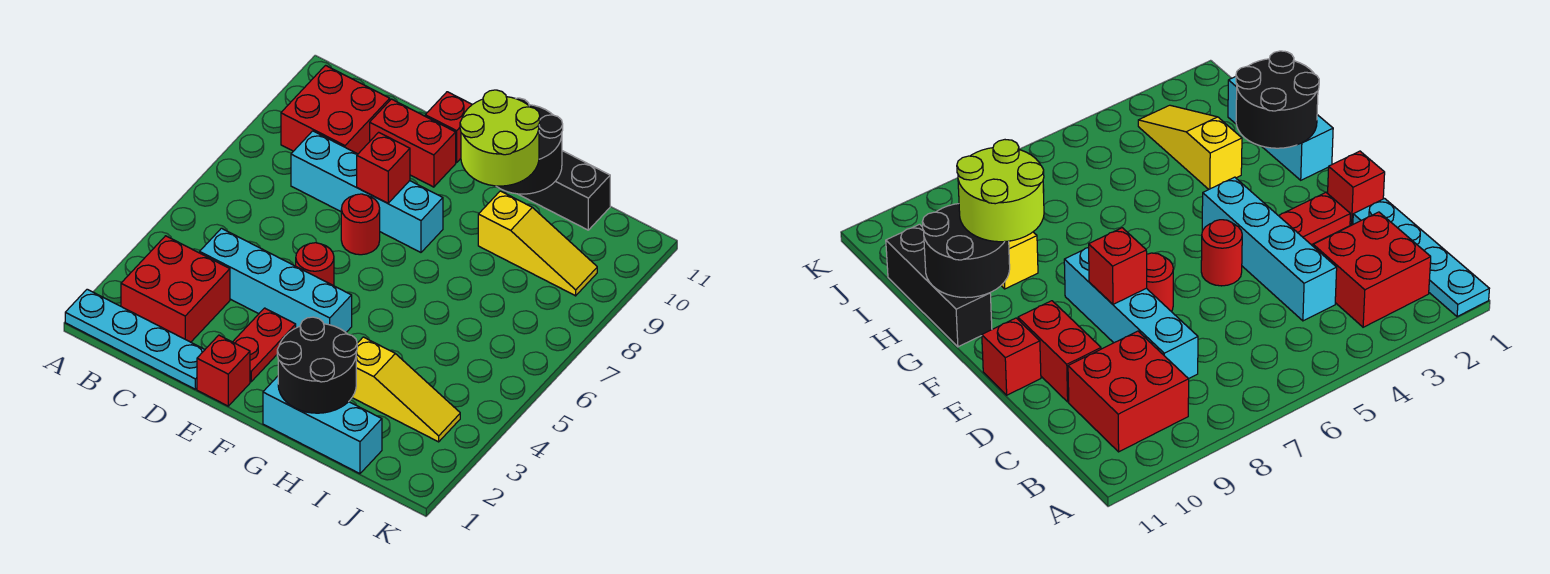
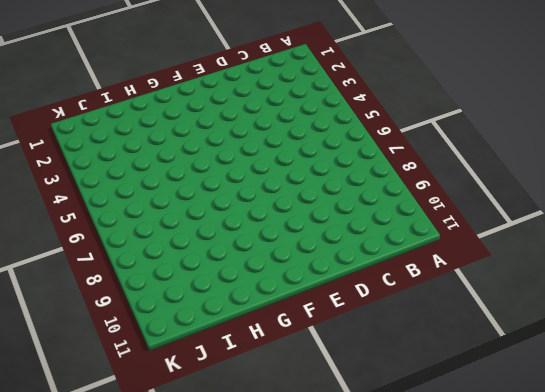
none -> cyan 1x4 plate [65,289,205,389]
none -> red 2x2 brick [121,236,230,342]
none -> red 2x2 brick [281,65,390,154]

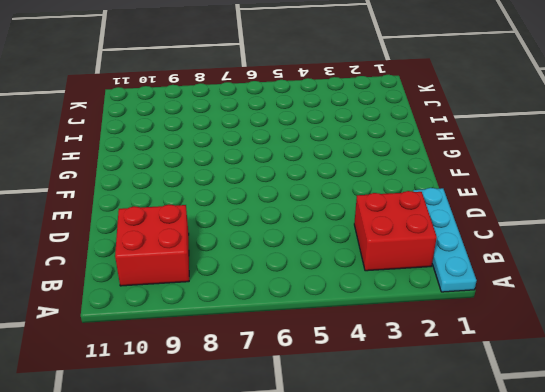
none -> cyan 1x4 brick [200,228,352,332]
none -> cyan 1x4 brick [291,131,443,252]
none -> red 1x2 brick [370,99,456,187]

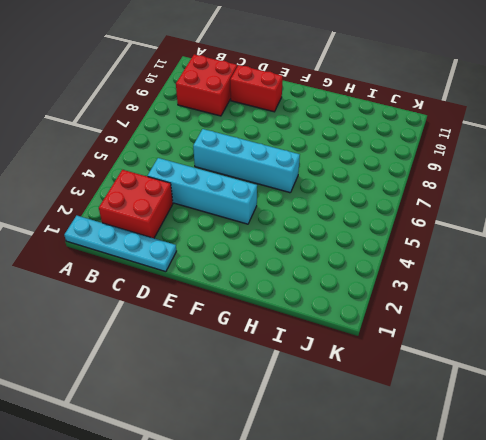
cyan 1x4 brick [193,129,300,193] -> cyan 1x4 brick moved to [291,131,443,252]
none -> red 1x1 brick [197,335,250,406]
none -> red 1x2 plate [233,308,296,382]
none -> red 1x1 round brick [296,243,334,286]

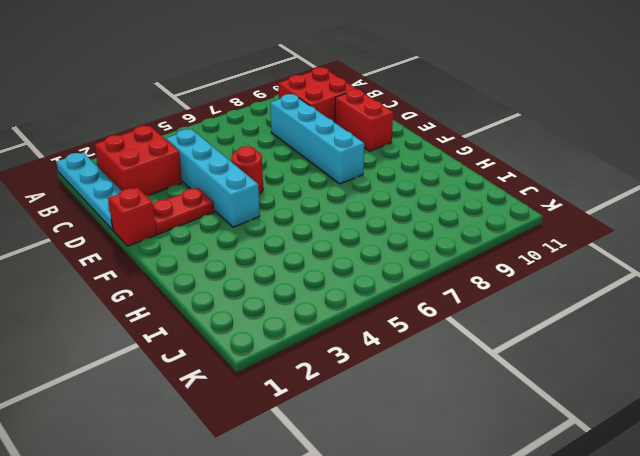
none -> red 1x1 round brick [341,194,380,255]
none -> red 1x1 brick [425,92,472,163]
none -> cyan 1x3 brick [263,376,382,474]

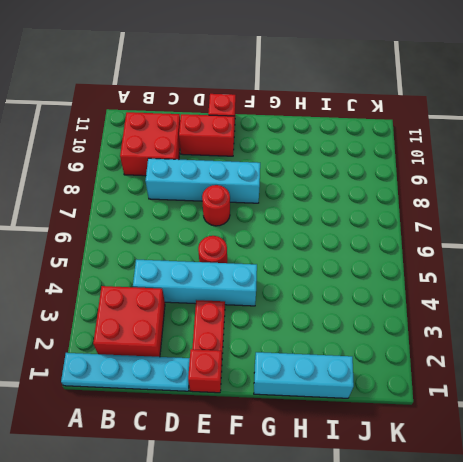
none -> black 1x3 brick [518,151,610,230]
none -> yellow 1x3 slope [352,337,460,442]
none -> yellow 1x3 slope [478,191,597,296]

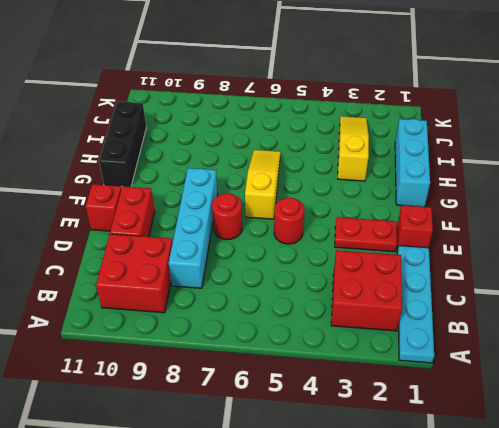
yellow 1x3 slope [245,150,281,219] -> yellow 1x3 slope moved to [478,191,597,296]
none -> cyan 1x4 brick [200,228,352,332]
none -> red 1x1 brick [357,132,410,203]
none -> black 2x2 round brick [277,317,357,413]

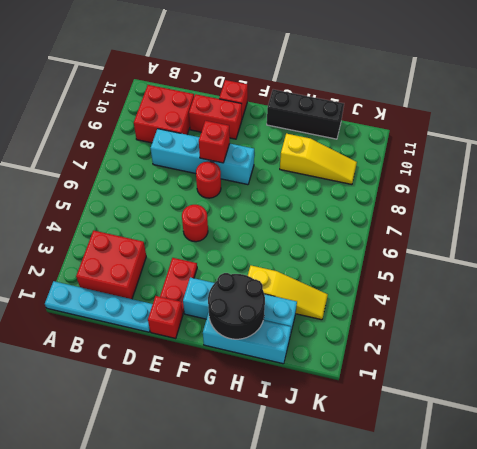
cyan 1x4 brick [183,277,297,335] -> cyan 1x4 brick moved to [200,228,352,332]
none -> black 2x2 round brick [496,98,563,194]
none -> lime 2x2 round brick [460,90,540,186]

